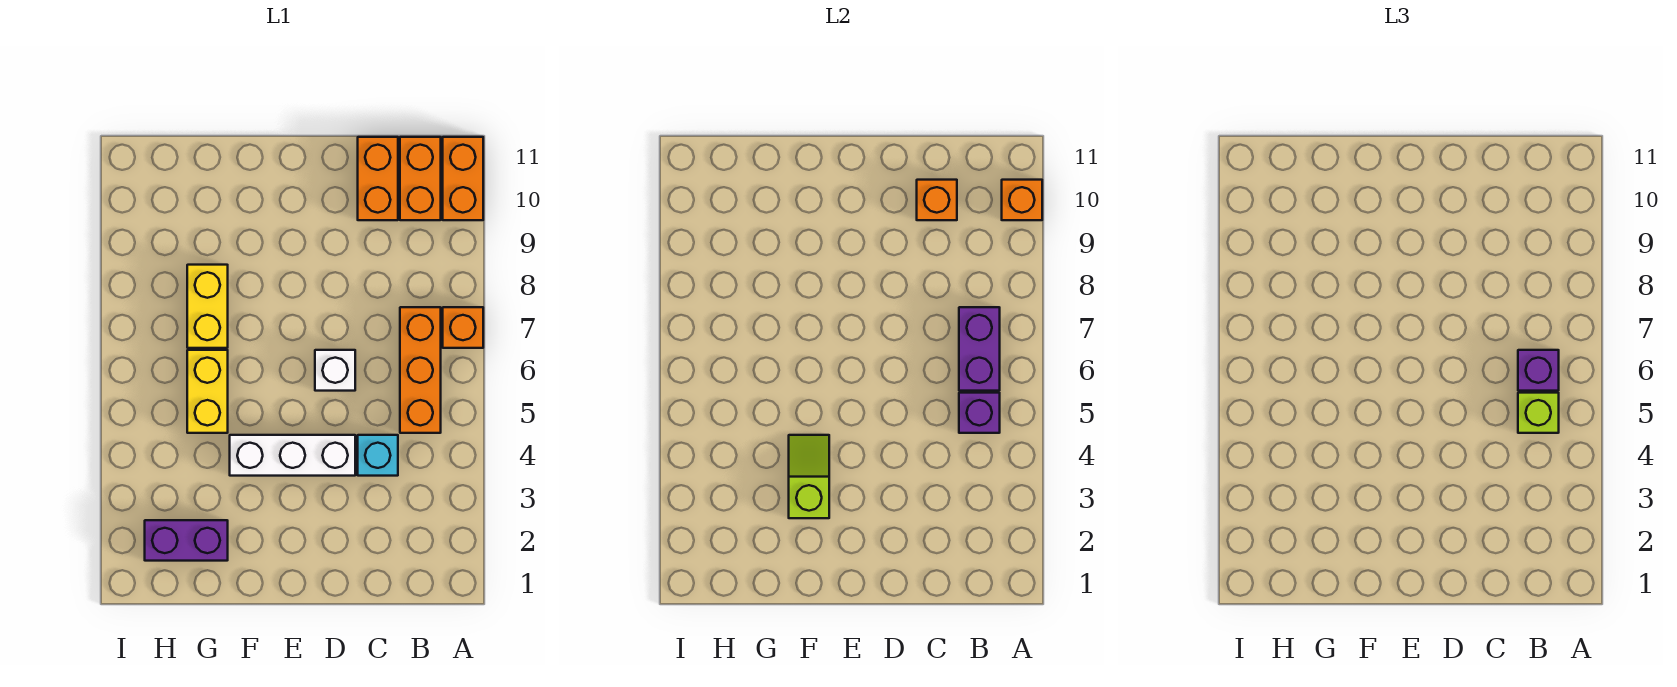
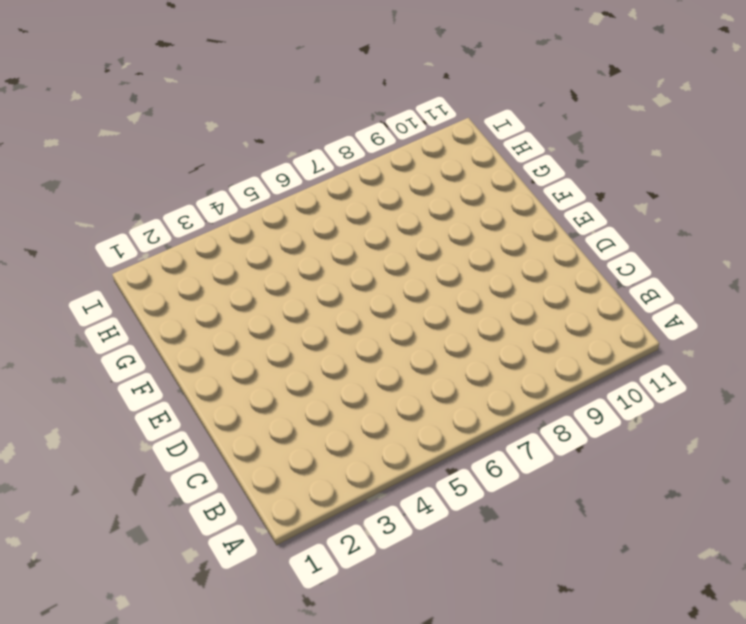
none -> orange 1x1 brick [443,307,483,348]
none -> orange 1x2 brick [443,137,483,220]
none -> orange 1x3 brick [400,307,441,433]

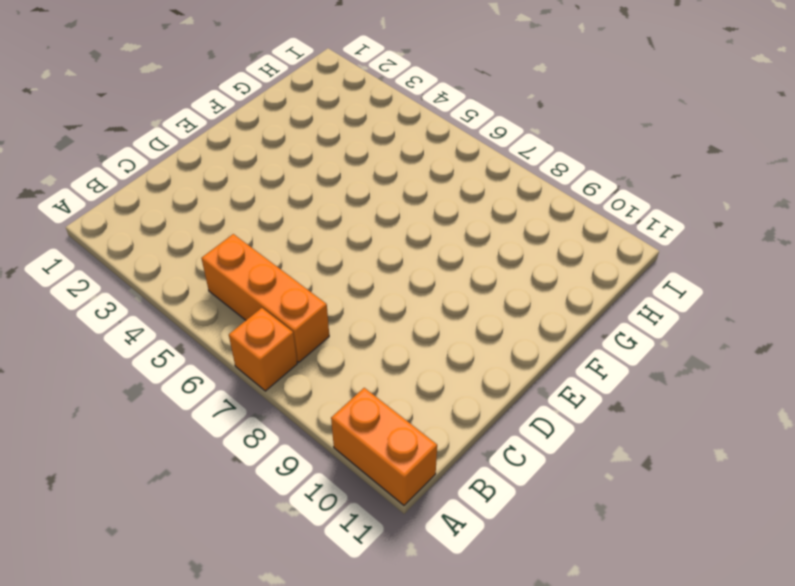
none -> orange 1x2 brick [400,137,441,220]
none -> cyan 1x1 brick [358,435,398,476]
none -> orange 1x2 brick [358,137,398,220]

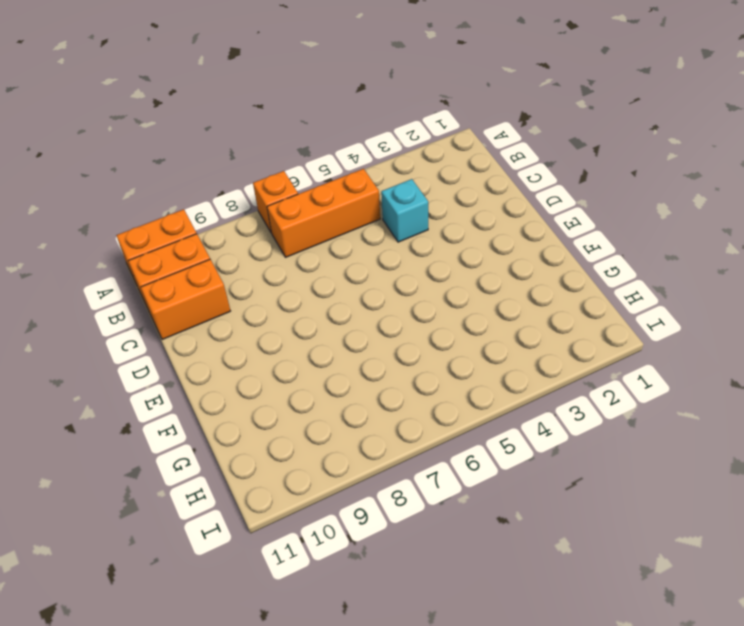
none -> white 1x3 brick [230,435,355,476]
none -> white 1x1 brick [315,350,355,391]
none -> purple 1x2 brick [145,520,228,561]

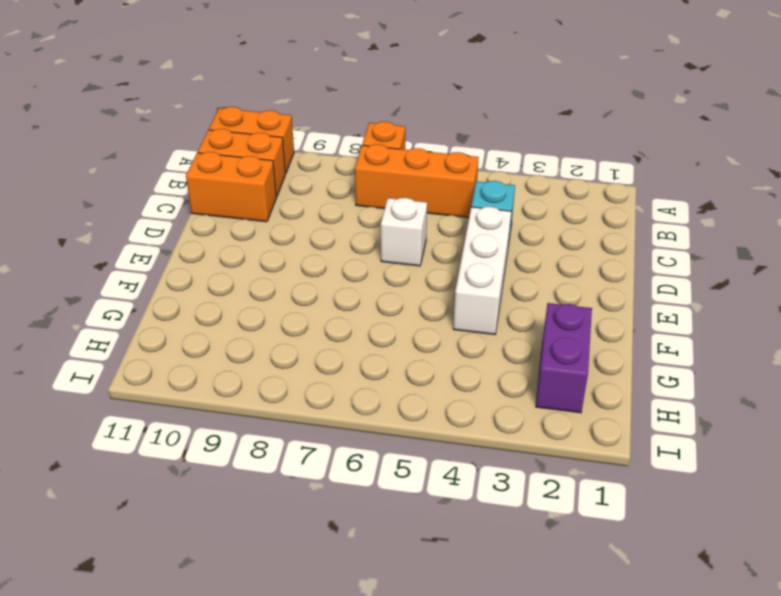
none -> yellow 1x2 brick [187,350,228,433]
none -> yellow 1x2 brick [187,265,228,348]
none -> orange 1x1 brick [1002,180,1042,220]

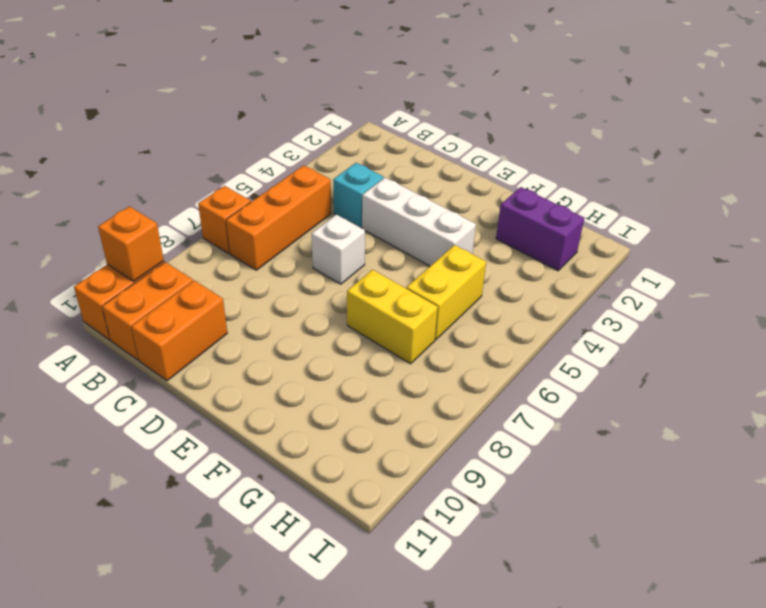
yellow 1x2 brick [347,270,438,364] -> yellow 1x2 brick turned to [187,265,228,348]
none -> purple 1x1 brick [959,393,1000,433]
none -> purple 1x2 brick [959,307,1000,391]
none -> orange 1x1 brick [917,180,957,220]

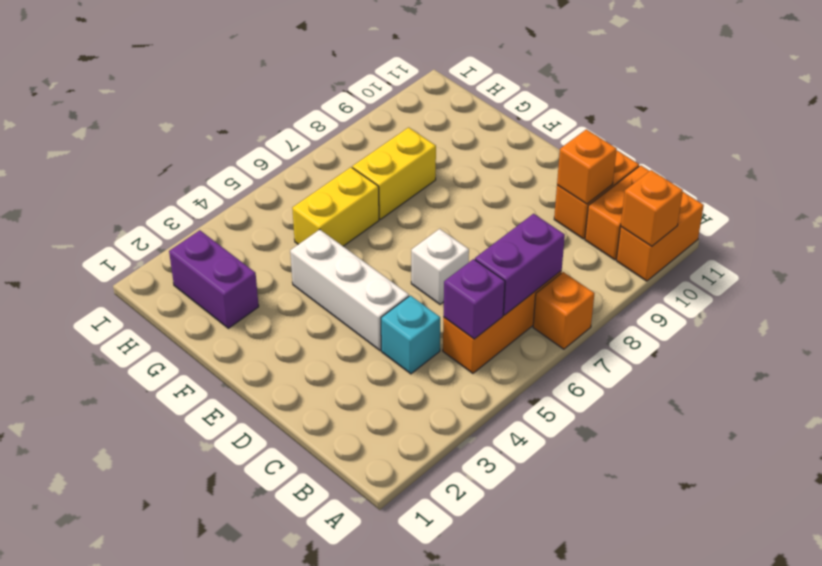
none -> lime 1x2 slope [789,435,829,518]
none -> lime 1x1 brick [1518,393,1559,433]
none -> purple 1x1 brick [1518,350,1559,391]

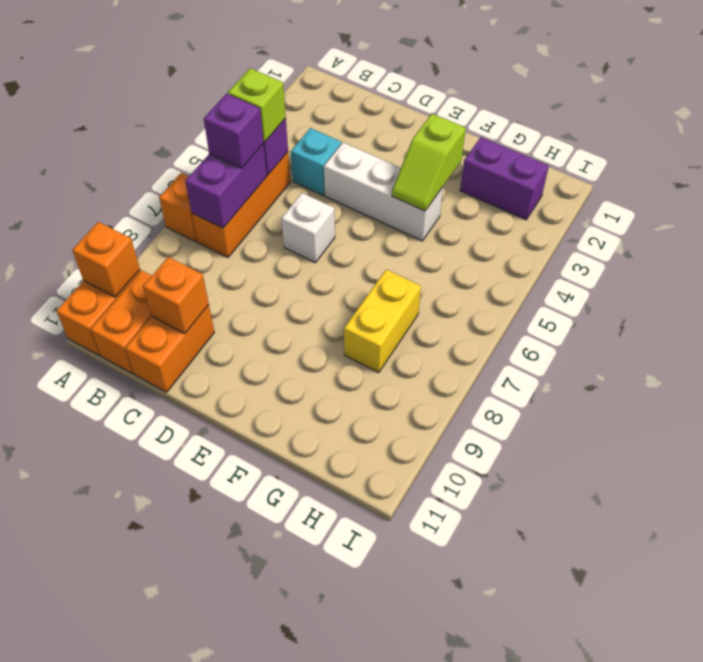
none -> yellow 1x2 brick [187,350,228,433]

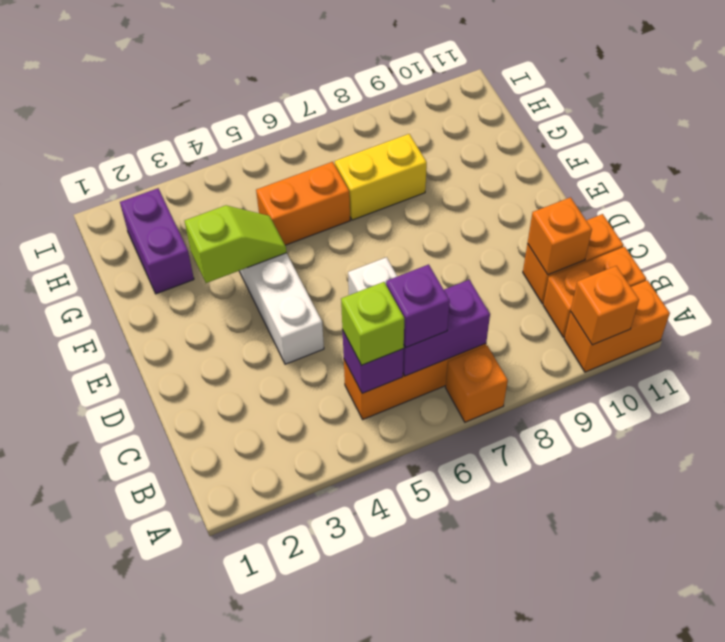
orange 1x2 brick [256,162,350,245] -> yellow 1x2 brick [187,350,228,433]
none -> cyan 1x1 brick [358,435,398,476]

